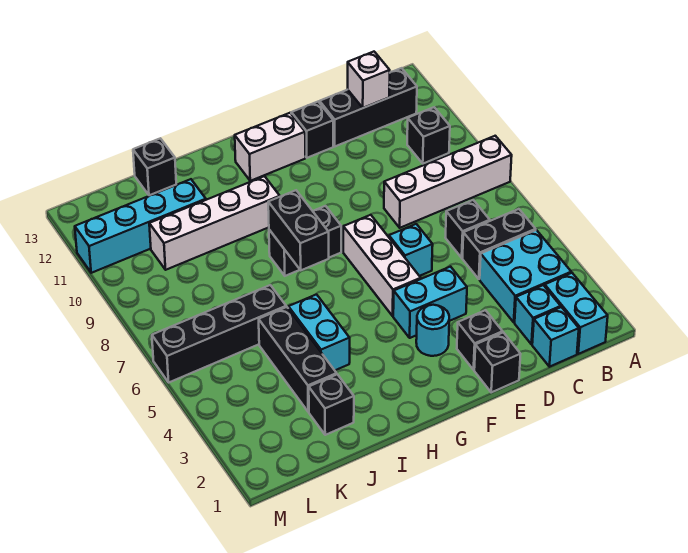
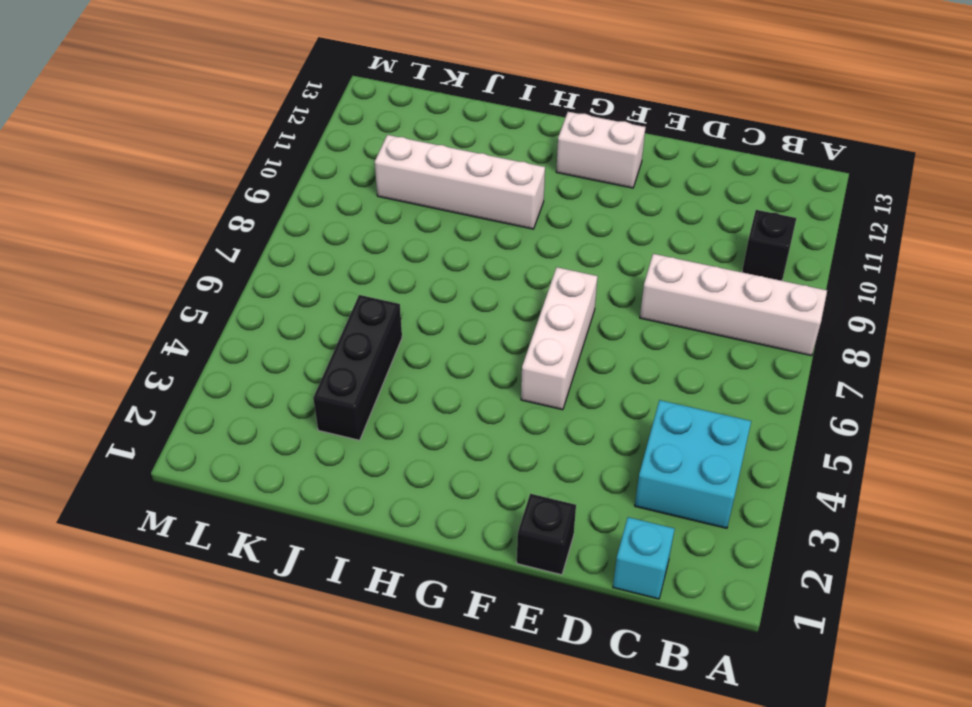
none -> cyan 1x2 brick [545,273,608,354]
none -> black 1x2 brick [462,209,536,279]
none -> black 1x3 brick [320,68,417,146]

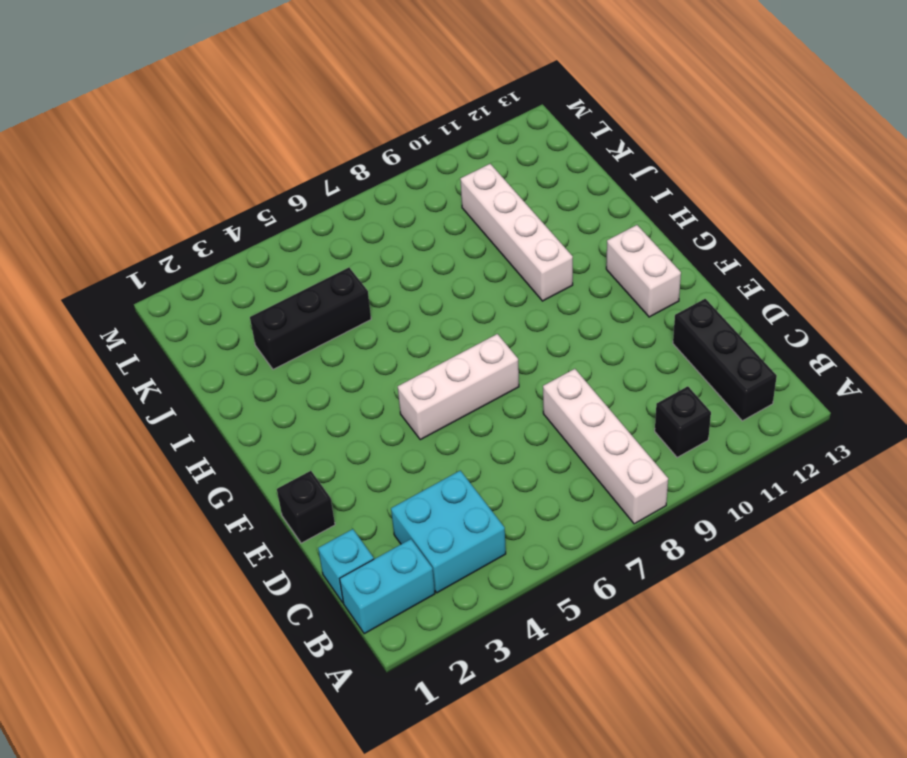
none -> black 1x2 brick [462,209,536,279]
none -> cyan 1x1 brick [515,285,561,344]
none -> black 1x1 brick [445,200,490,258]

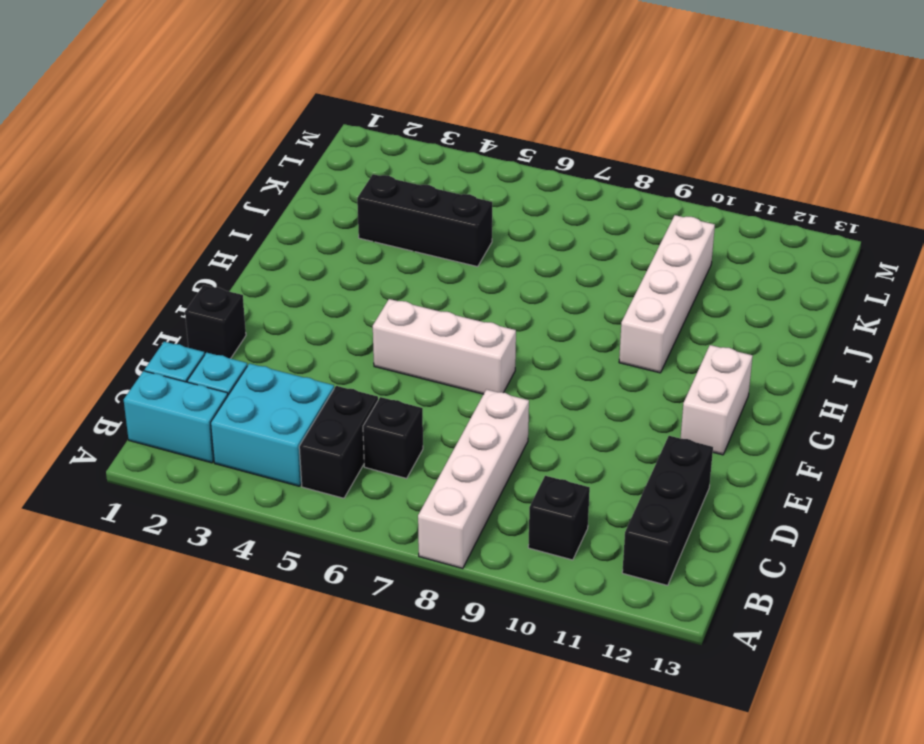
none -> black 1x1 brick [457,310,503,370]
none -> cyan 1x2 brick [393,267,467,338]
none -> cyan 1x1 brick [389,224,433,276]

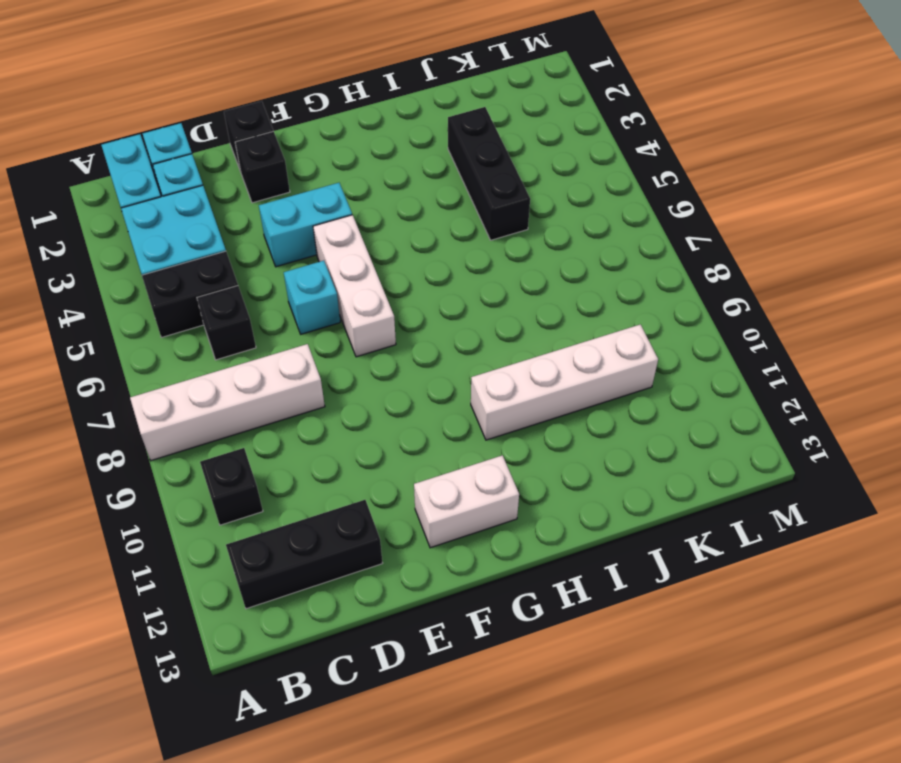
none -> black 1x1 brick [291,102,333,158]
none -> cyan 1x1 round brick [416,305,449,356]
none -> black 1x2 brick [269,206,341,276]

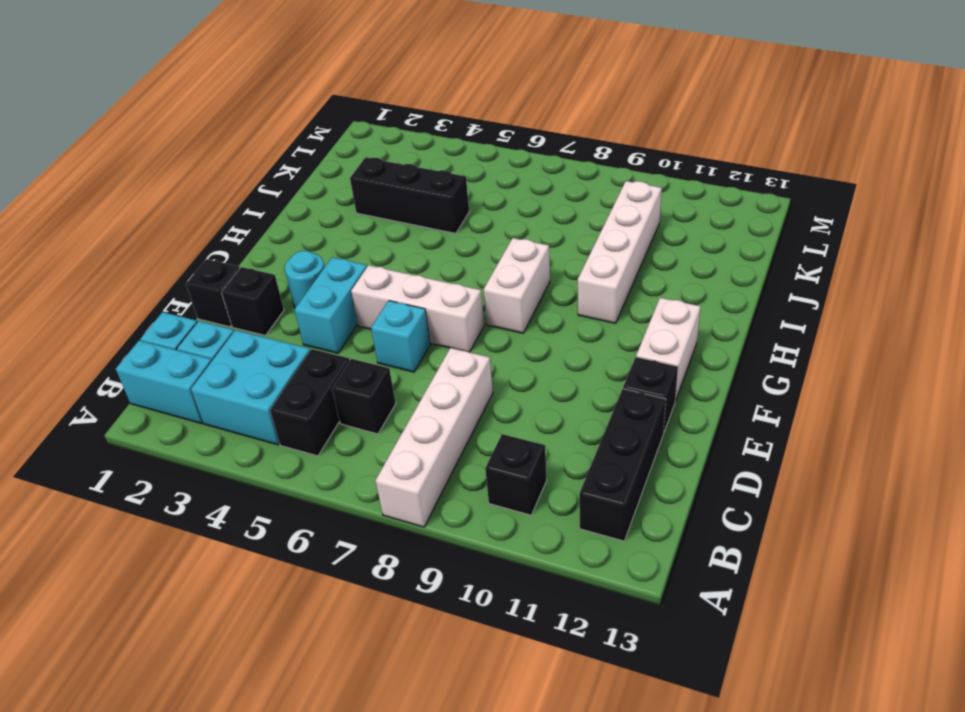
white 1x2 brick [484,238,550,333] -> black 1x2 brick [269,206,341,276]
none -> cyan 1x2 brick [288,295,350,370]
none -> black 1x1 brick [309,374,354,435]
none -> black 1x4 brick [152,285,286,382]

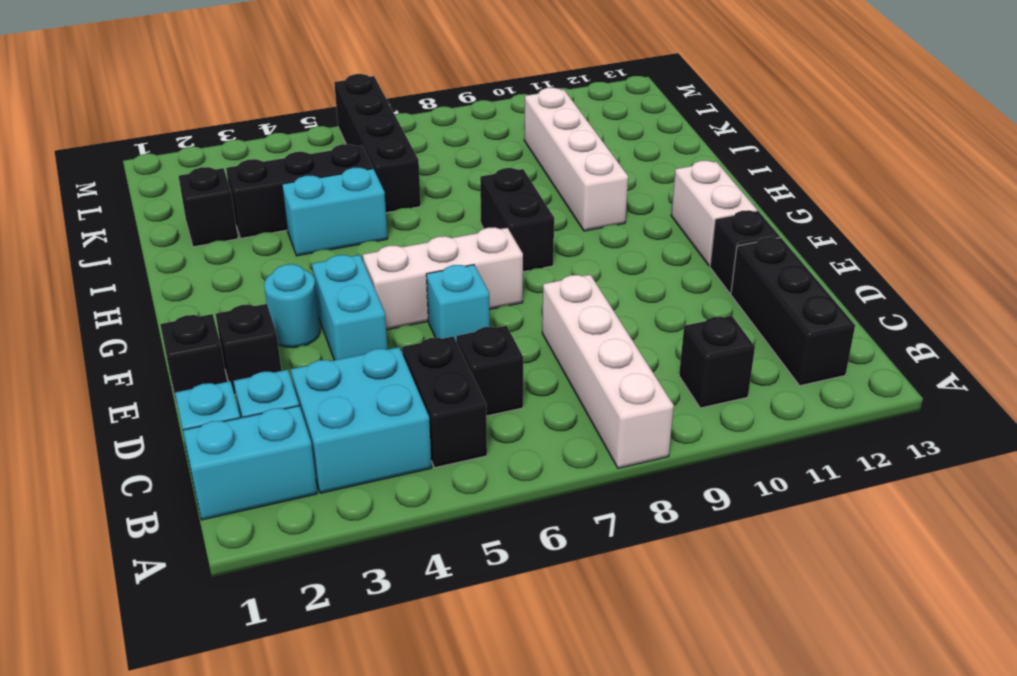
none -> cyan 1x4 brick [75,179,206,273]
none -> black 1x1 brick [133,138,176,195]
none -> white 1x1 brick [348,52,390,108]

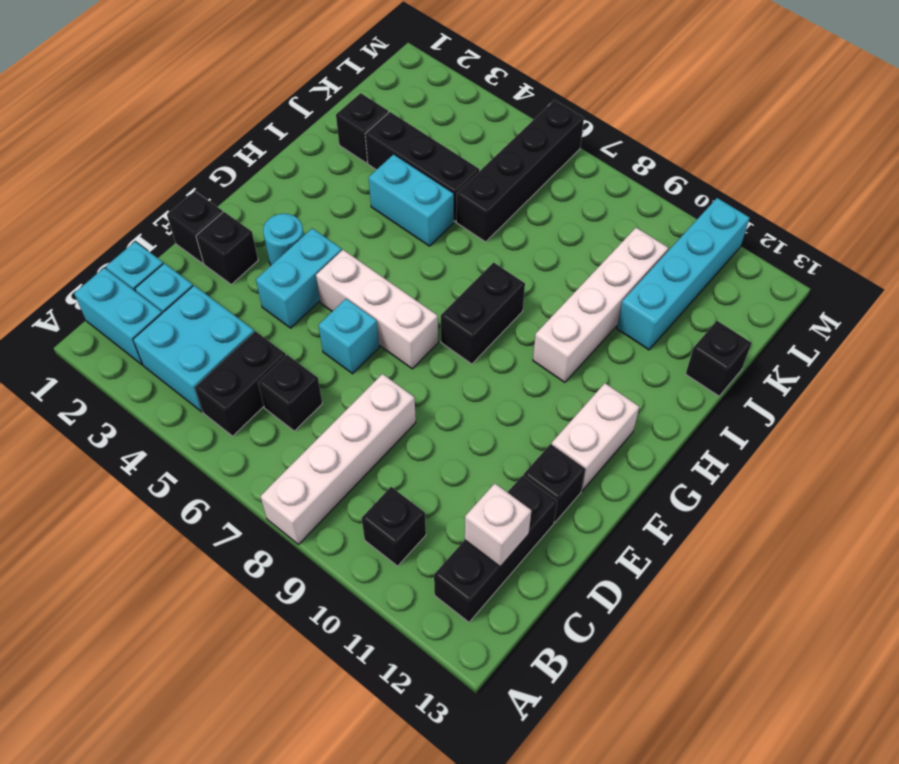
none -> black 1x2 brick [268,190,329,270]

